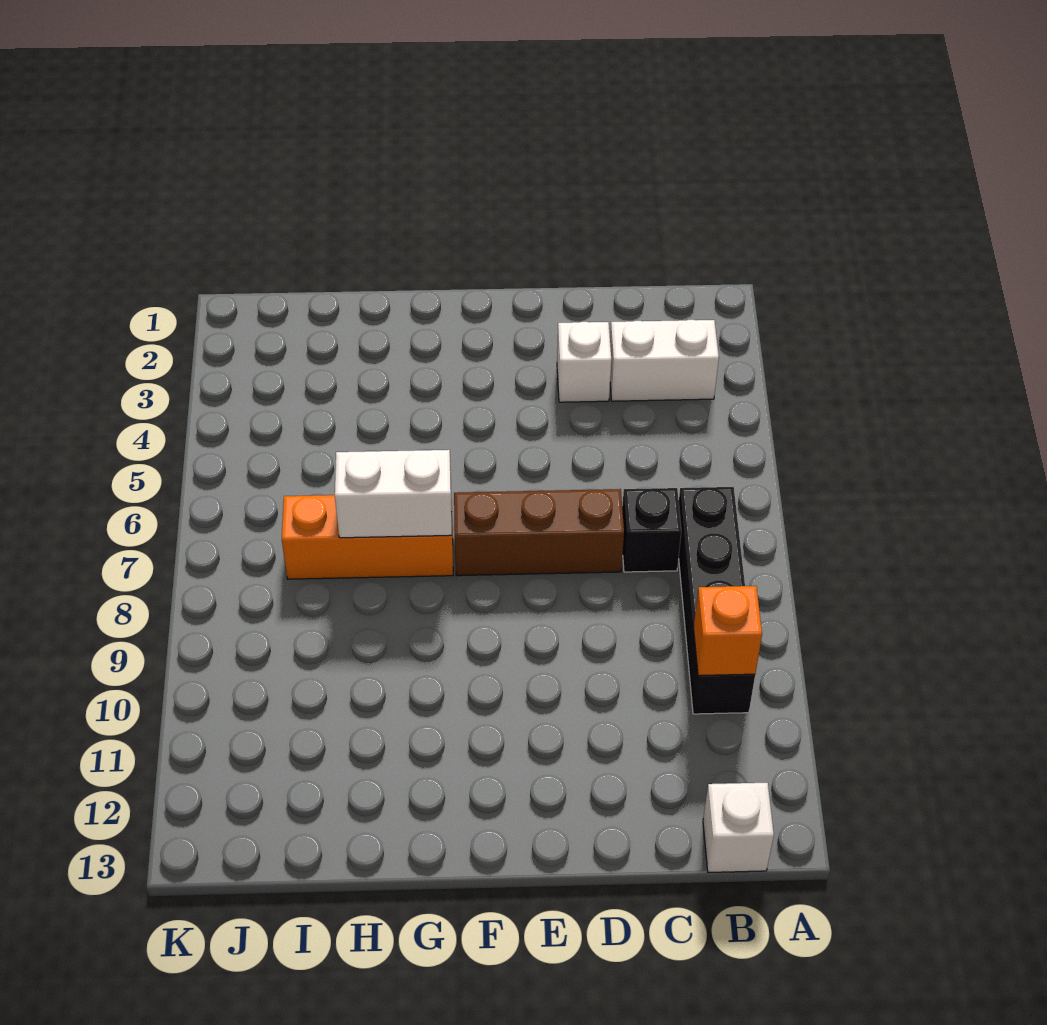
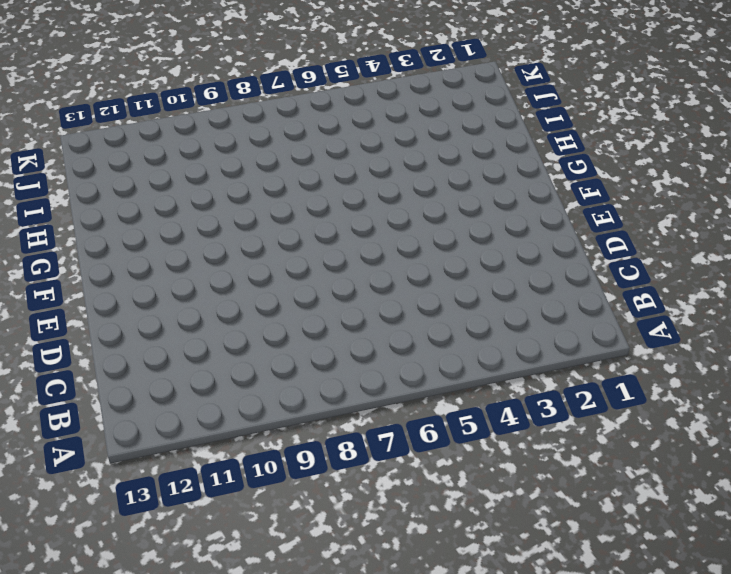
none -> white 1x2 brick [610,320,719,401]
none -> black 1x4 brick [679,487,755,714]

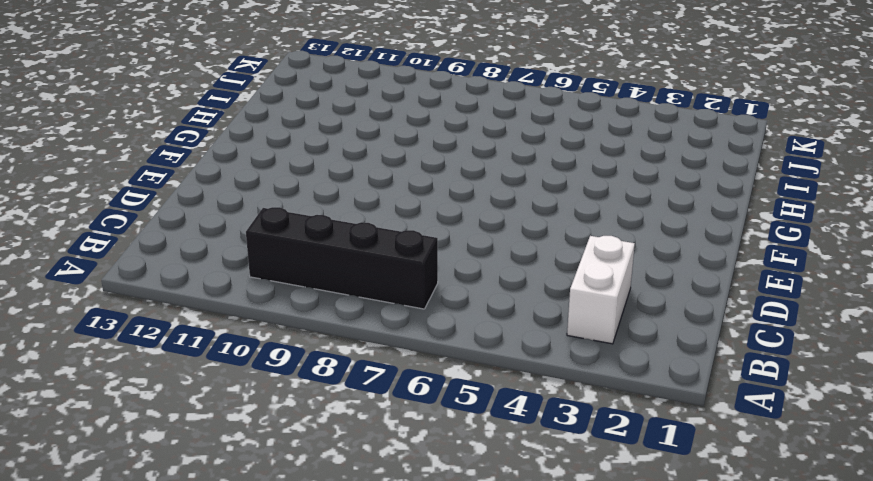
none -> white 1x1 brick [703,783,774,872]
none -> black 1x1 brick [622,488,681,572]

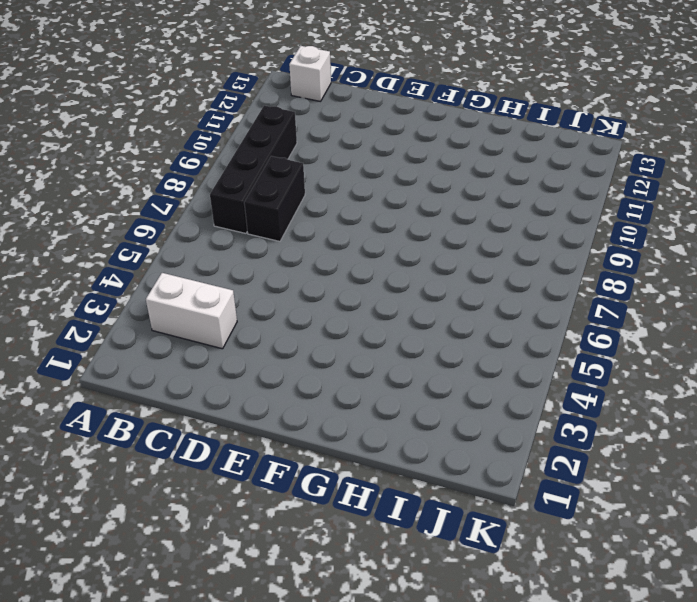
black 1x2 brick [244,156,305,241] -> black 1x1 brick [622,488,681,572]
none -> white 1x1 brick [557,322,611,402]
none -> brown 1x3 brick [454,489,624,576]

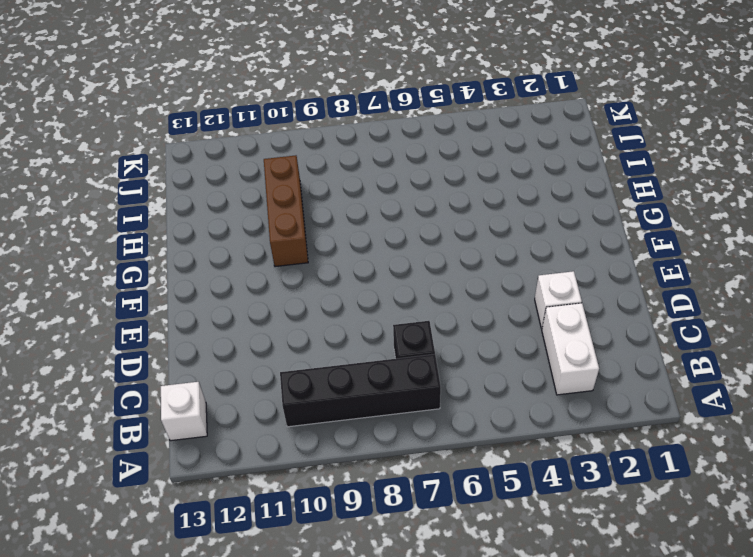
brown 1x3 brick [264,155,308,267] -> brown 1x3 brick moved to [454,489,624,576]
none -> orange 1x3 brick [282,495,453,579]
none -> orange 1x1 brick [694,586,762,676]

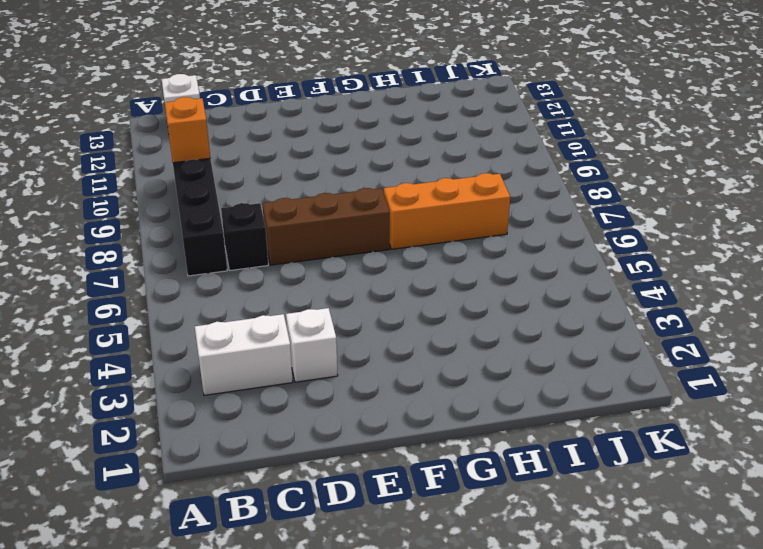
none -> white 1x2 brick [335,450,452,538]

